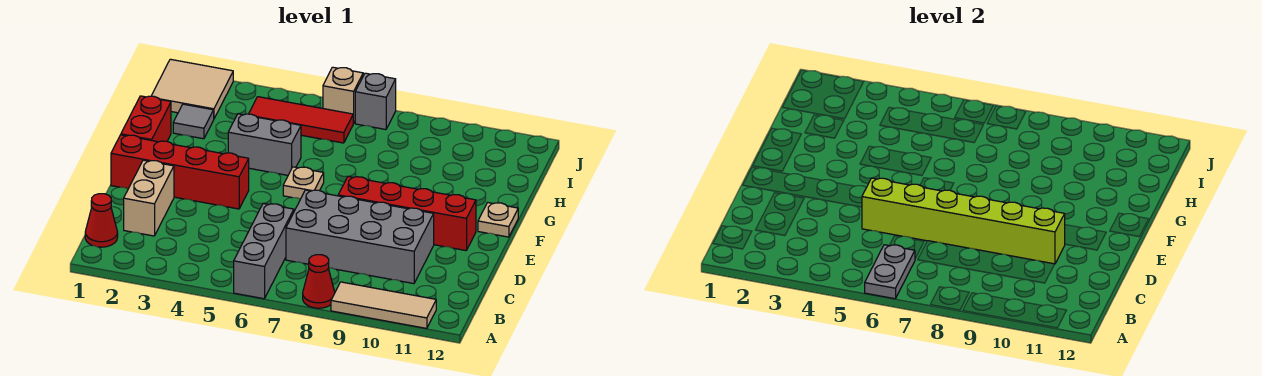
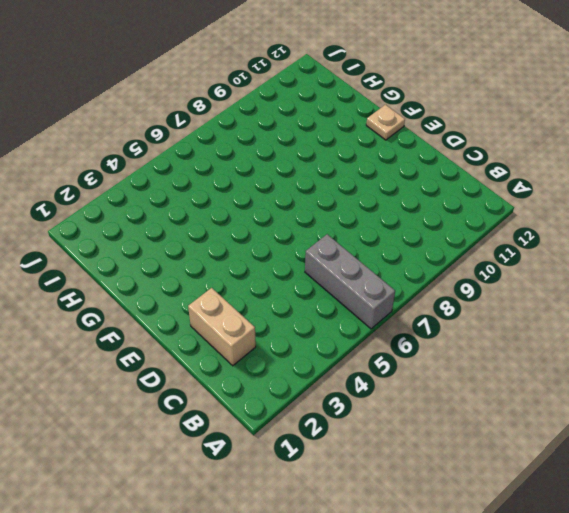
none -> red 1x1 cone [303,255,335,308]
none -> tan 1x3 tile [331,282,436,328]
none -> red 1x1 cone [85,194,118,247]

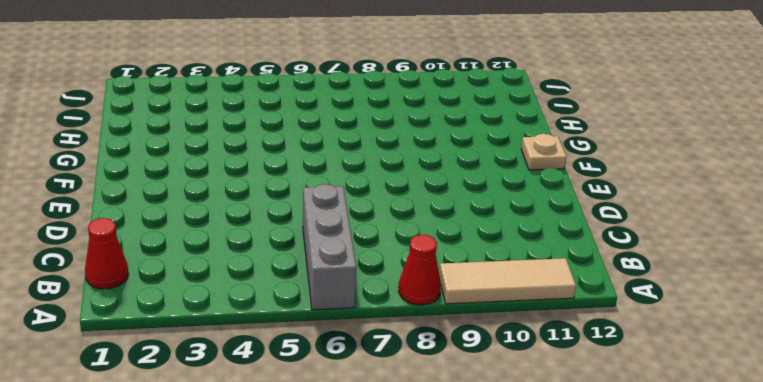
none -> tan 1x2 brick [124,160,174,236]
none -> grey 2x4 brick [286,190,434,284]
none -> red 1x4 brick [111,135,249,209]

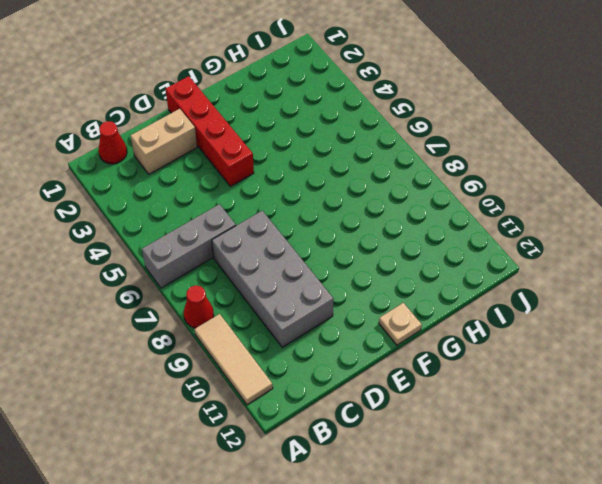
none -> red 1x4 brick [338,177,476,251]
none -> red 1x2 brick [121,96,171,142]
none -> tan 1x1 plate [283,167,324,199]

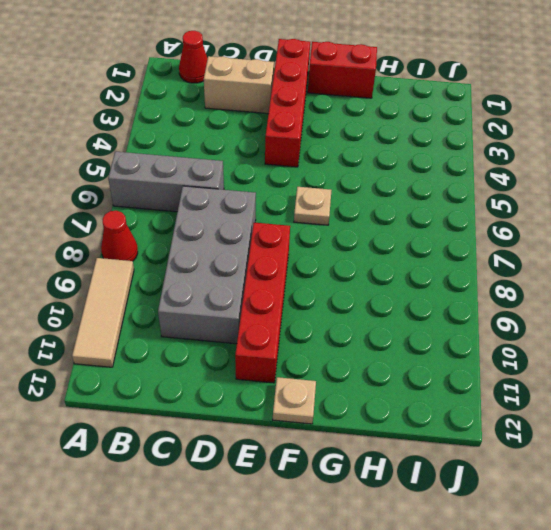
none -> grey 1x2 brick [228,114,301,175]
none -> grey 1x1 tile [173,104,214,139]
none -> tan 2x2 tile [152,59,233,118]

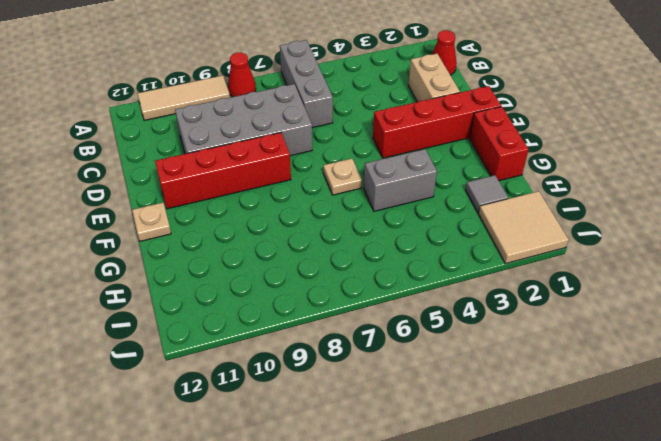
none -> red 1x3 tile [249,97,354,143]
none -> tan 1x1 brick [323,67,363,123]
none -> grey 1x1 brick [355,73,396,130]

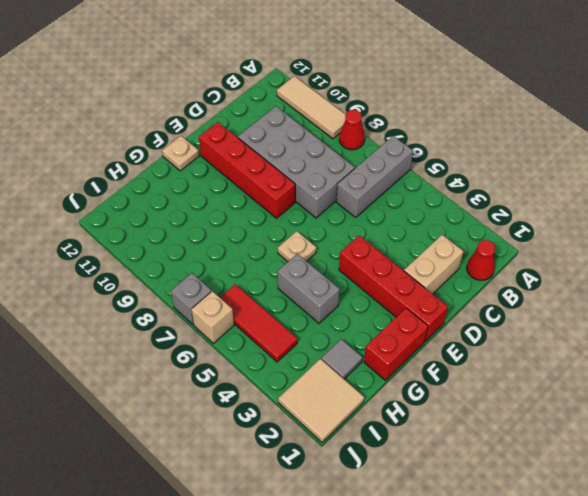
none -> grey 1x2 plate [865,245,915,299]
none -> lime 1x6 brick [862,178,1065,264]

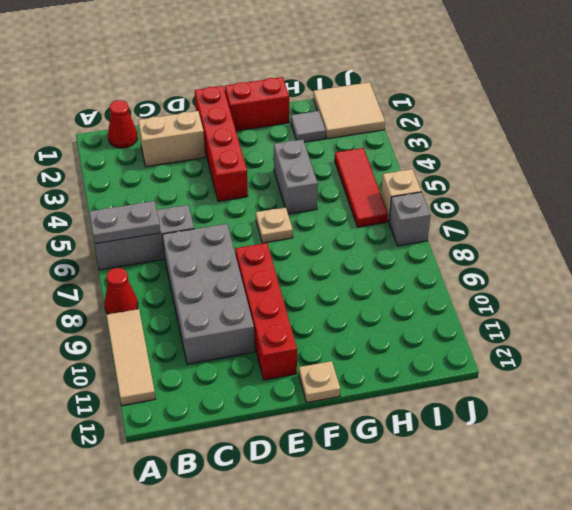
none -> lime 1x6 brick [862,178,1065,264]

